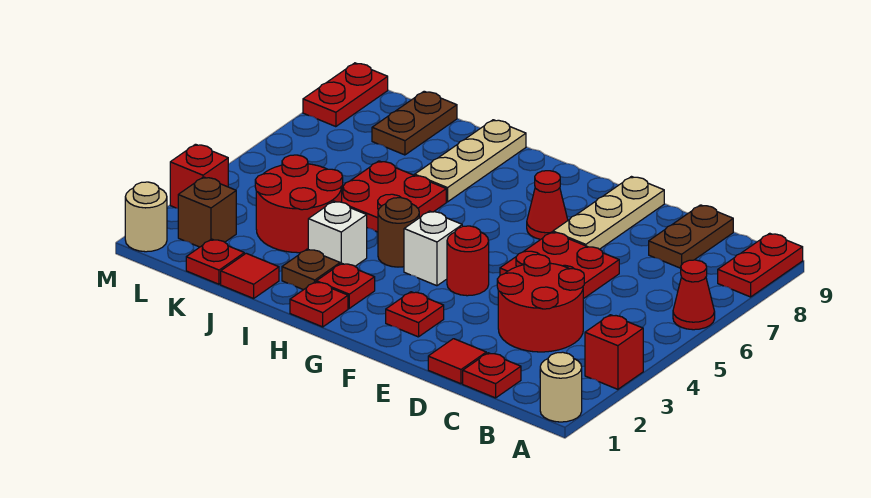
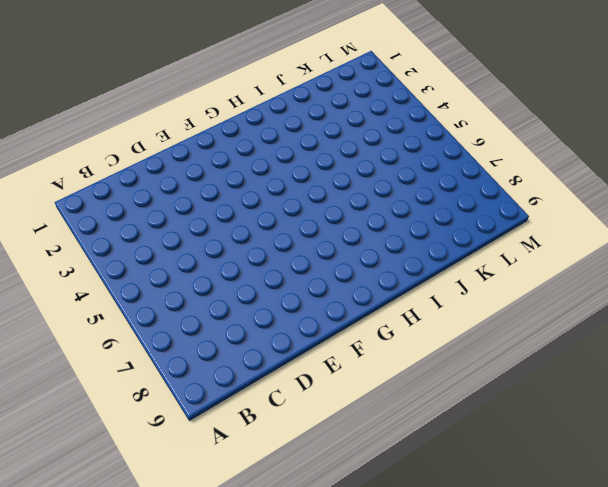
none -> tan 1x1 round brick [540,352,582,422]
none -> red 1x1 brick [585,315,643,389]
none -> red 1x1 cone [673,260,715,330]

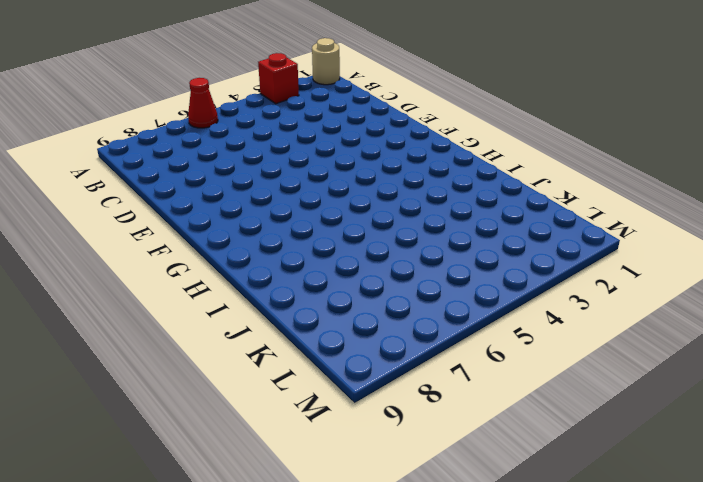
none -> red 1x2 plate [718,233,803,297]
none -> red 1x1 plate [463,353,521,398]
none -> red 2x2 round brick [497,254,584,352]

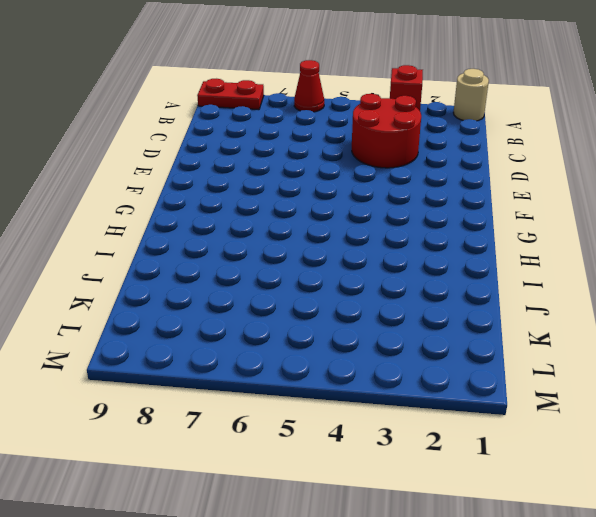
none -> red 1x1 plate [463,353,521,398]
none -> brown 1x2 plate [649,205,733,268]
none -> red 1x1 tile [428,339,486,384]

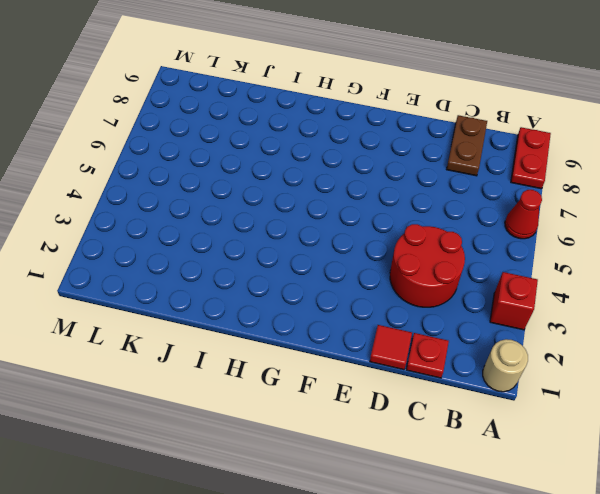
none -> red 2x2 plate [500,232,619,299]
none -> tan 1x3 plate [553,177,664,249]
none -> red 1x1 plate [386,292,444,337]

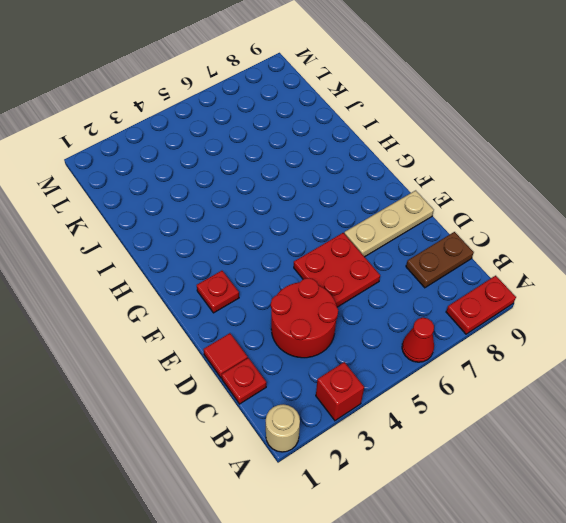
none -> red 1x1 round brick [447,226,489,296]
none -> red 1x1 cone [527,171,568,239]
none -> white 1x1 brick [404,211,462,286]

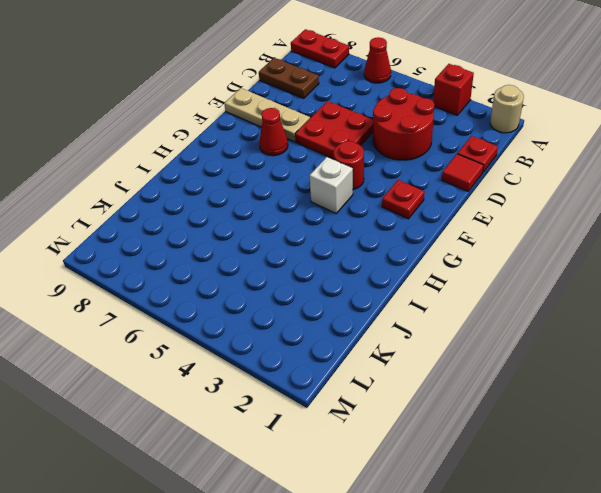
none -> red 1x1 plate [290,282,348,327]
none -> red 1x1 plate [316,263,375,308]
none -> brown 1x1 round brick [378,198,419,267]

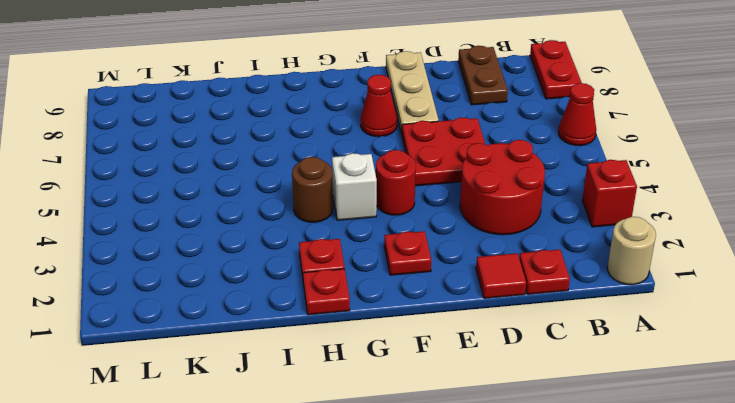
none -> brown 1x1 plate [282,249,340,290]
none -> white 1x1 brick [308,201,367,266]
none -> red 2x2 plate [342,161,446,232]

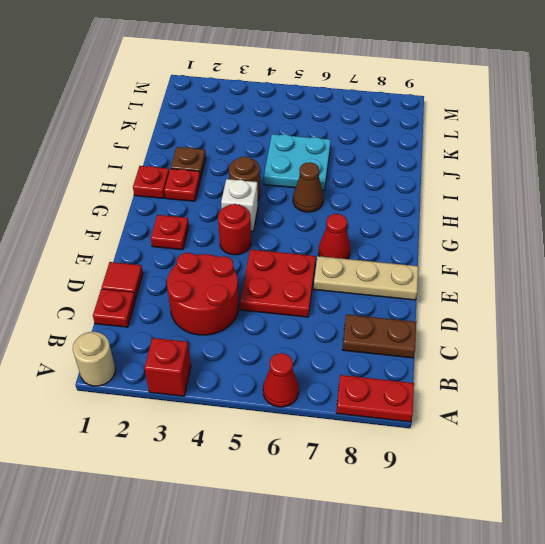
brown 1x1 cone [293,162,323,212] -> none
cyan 2x2 plate [264,134,331,190] -> red 2x2 plate [342,161,446,232]
none -> white 1x1 brick [308,201,367,266]
none -> tan 1x3 plate [415,120,526,202]
none -> red 1x1 tile [221,253,279,298]

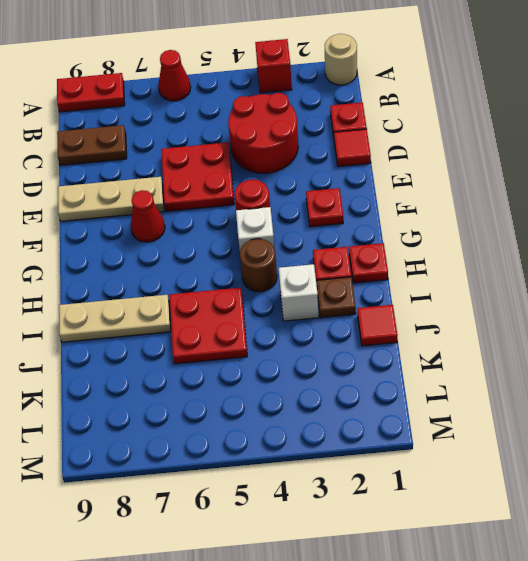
none -> red 2x2 round brick [255,155,343,253]
none -> red 1x1 plate [186,239,244,284]
none -> brown 1x2 plate [372,91,457,155]

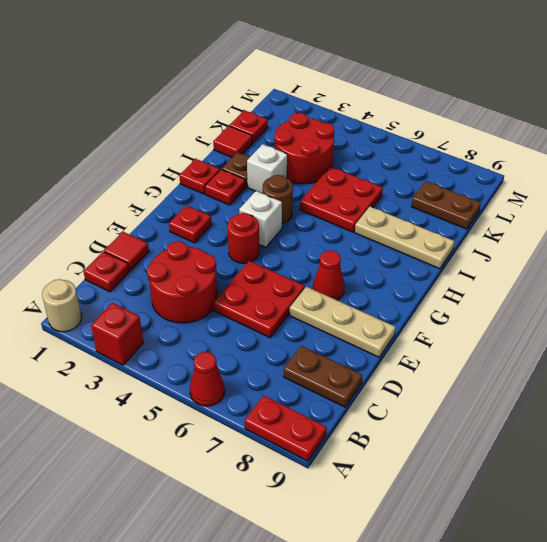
none -> brown 1x1 brick [178,177,236,247]
none -> tan 1x1 round brick [125,182,167,252]
none -> red 1x1 brick [170,144,228,208]

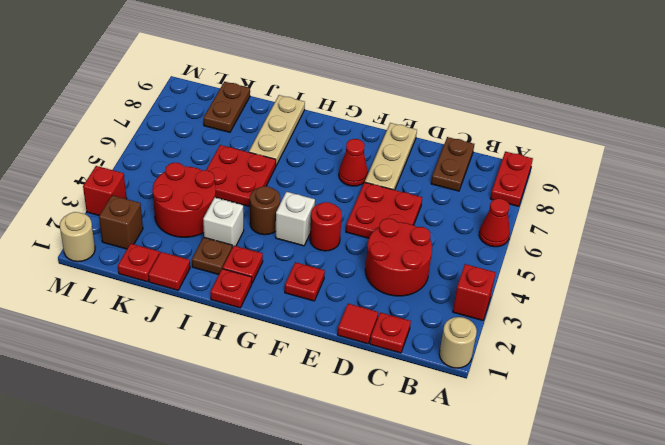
none -> red 1x2 plate [303,63,388,127]

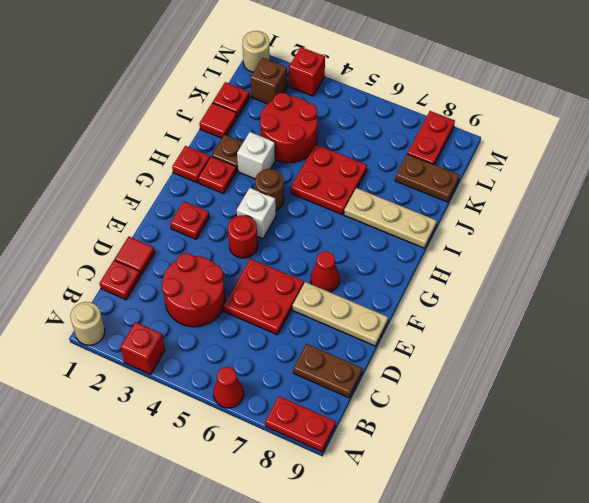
red 1x2 plate [407,111,455,165] -> red 1x2 plate turned to [303,63,388,127]

